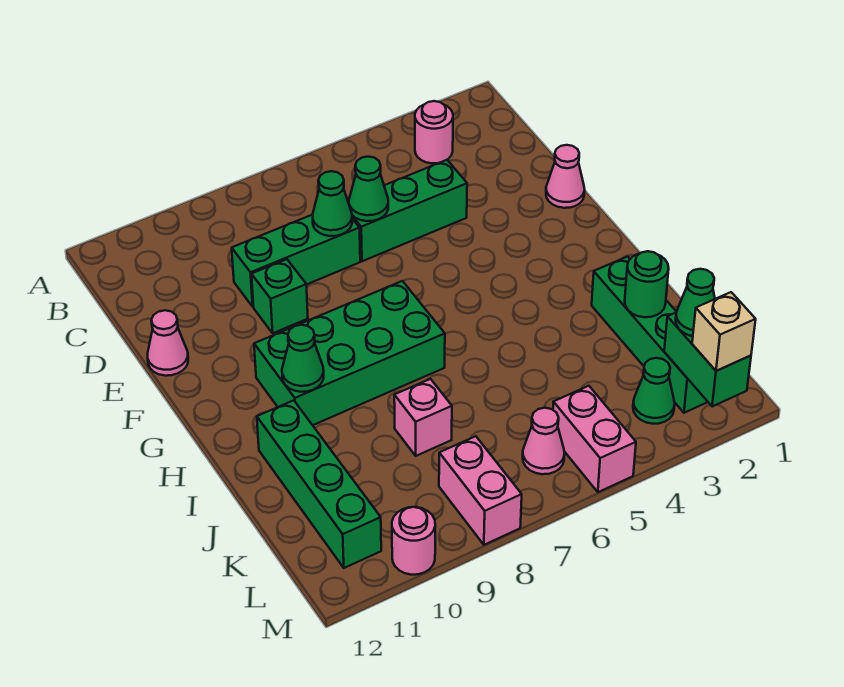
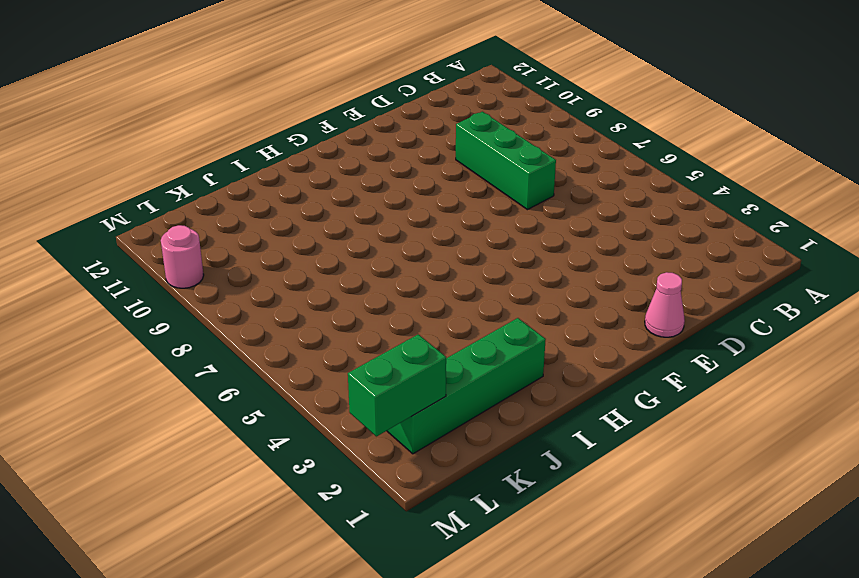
none -> pink 1x1 round brick [415,101,453,163]
none -> green 1x3 brick [348,160,467,261]
none -> green 1x1 brick [252,259,308,333]

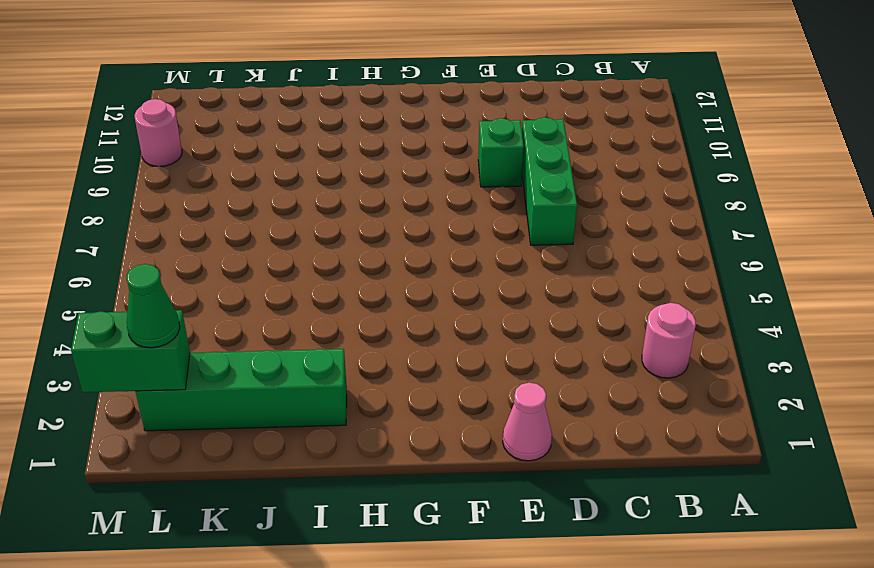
none -> green 1x3 brick [348,160,467,261]
none -> pink 1x1 cone [148,310,188,376]
none -> green 2x4 brick [254,281,445,425]

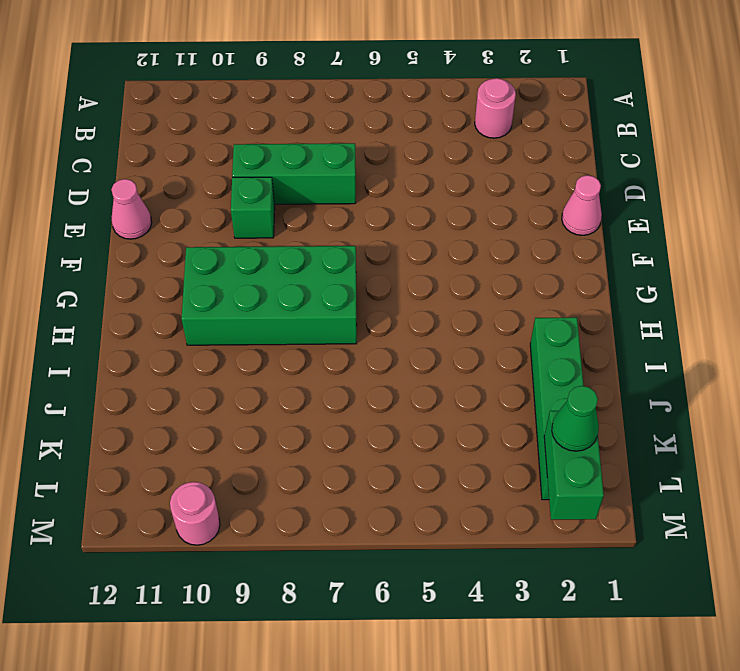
none -> green 1x3 brick [348,160,467,261]
none -> green 1x4 brick [257,400,381,568]
none -> pink 1x1 brick [394,379,452,456]

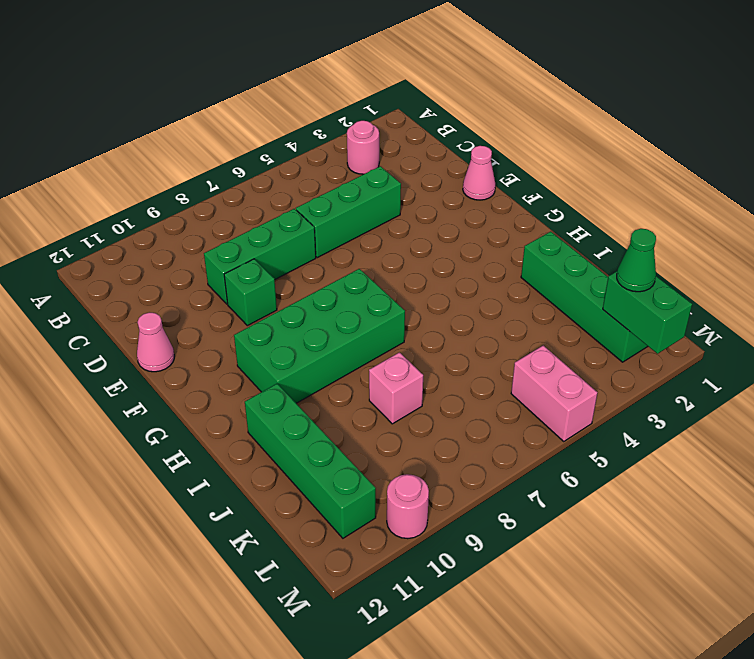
none -> green 1x1 cone [633,358,675,424]
none -> pink 1x1 cone [523,408,565,474]
none -> pink 1x2 brick [439,436,522,545]

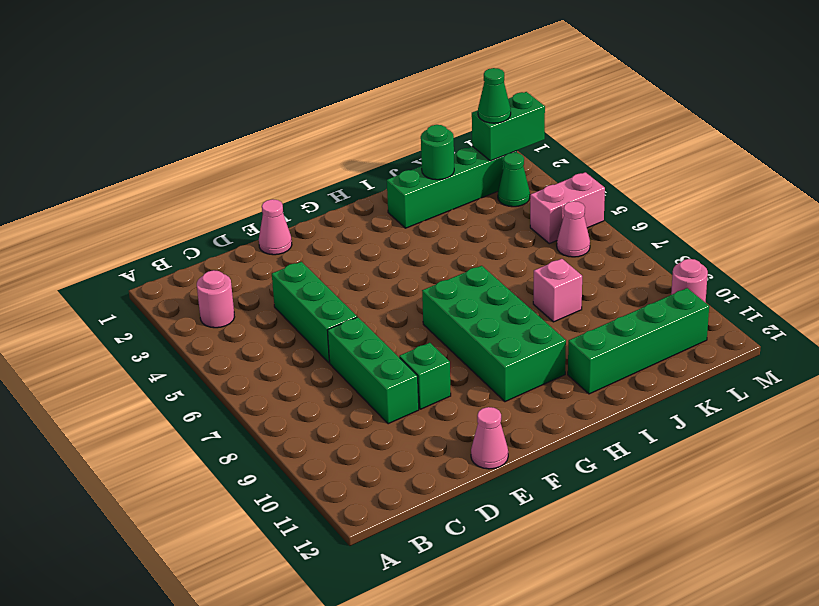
none -> pink 1x2 brick [439,436,522,545]
none -> green 1x1 cone [349,157,388,221]
none -> green 1x1 cone [313,171,352,236]

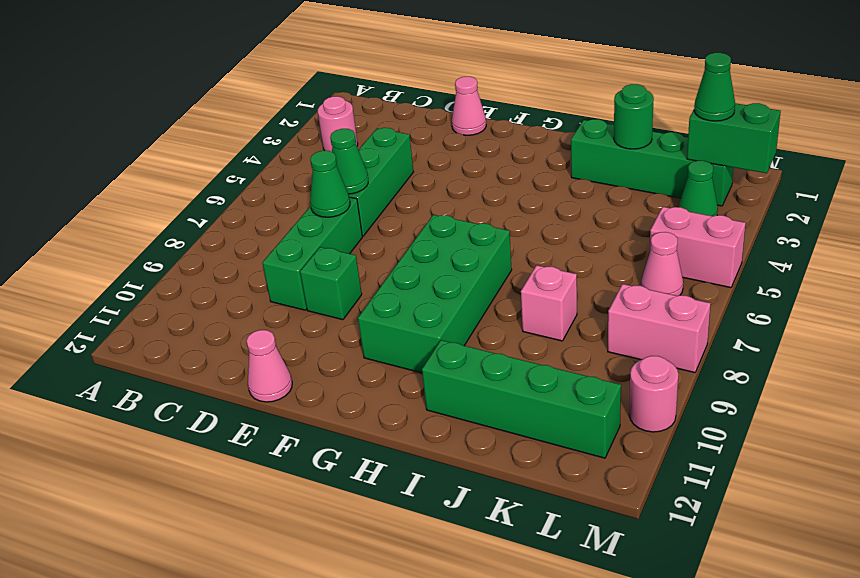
none -> green 1x1 cone [282,325,324,392]
none -> tan 1x1 brick [692,292,756,371]

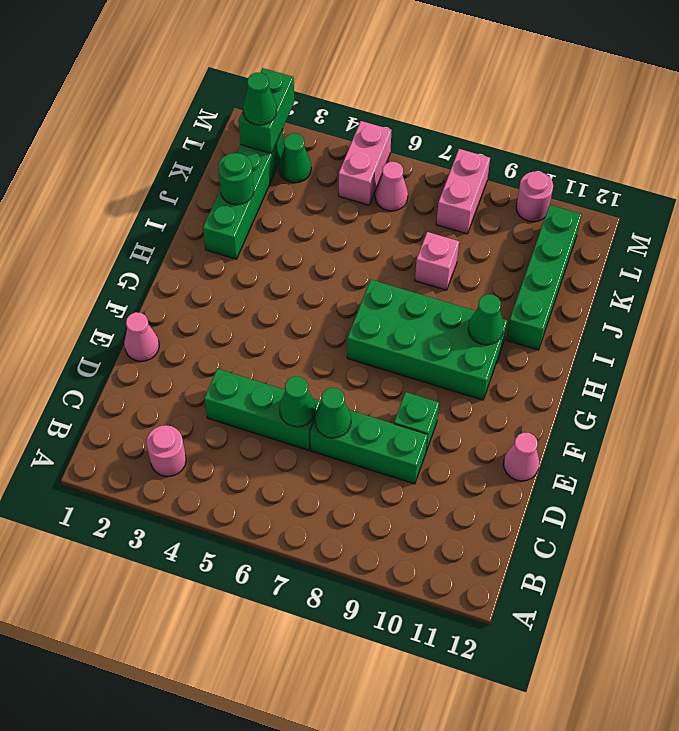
none -> tan 1x1 brick [692,292,756,371]

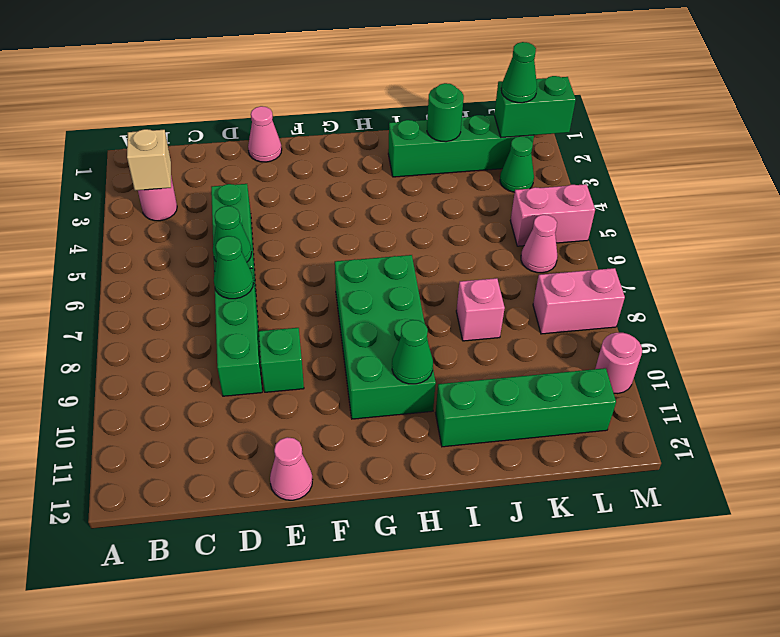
tan 1x1 brick [127,129,171,191] -> tan 1x1 brick moved to [692,292,756,371]

